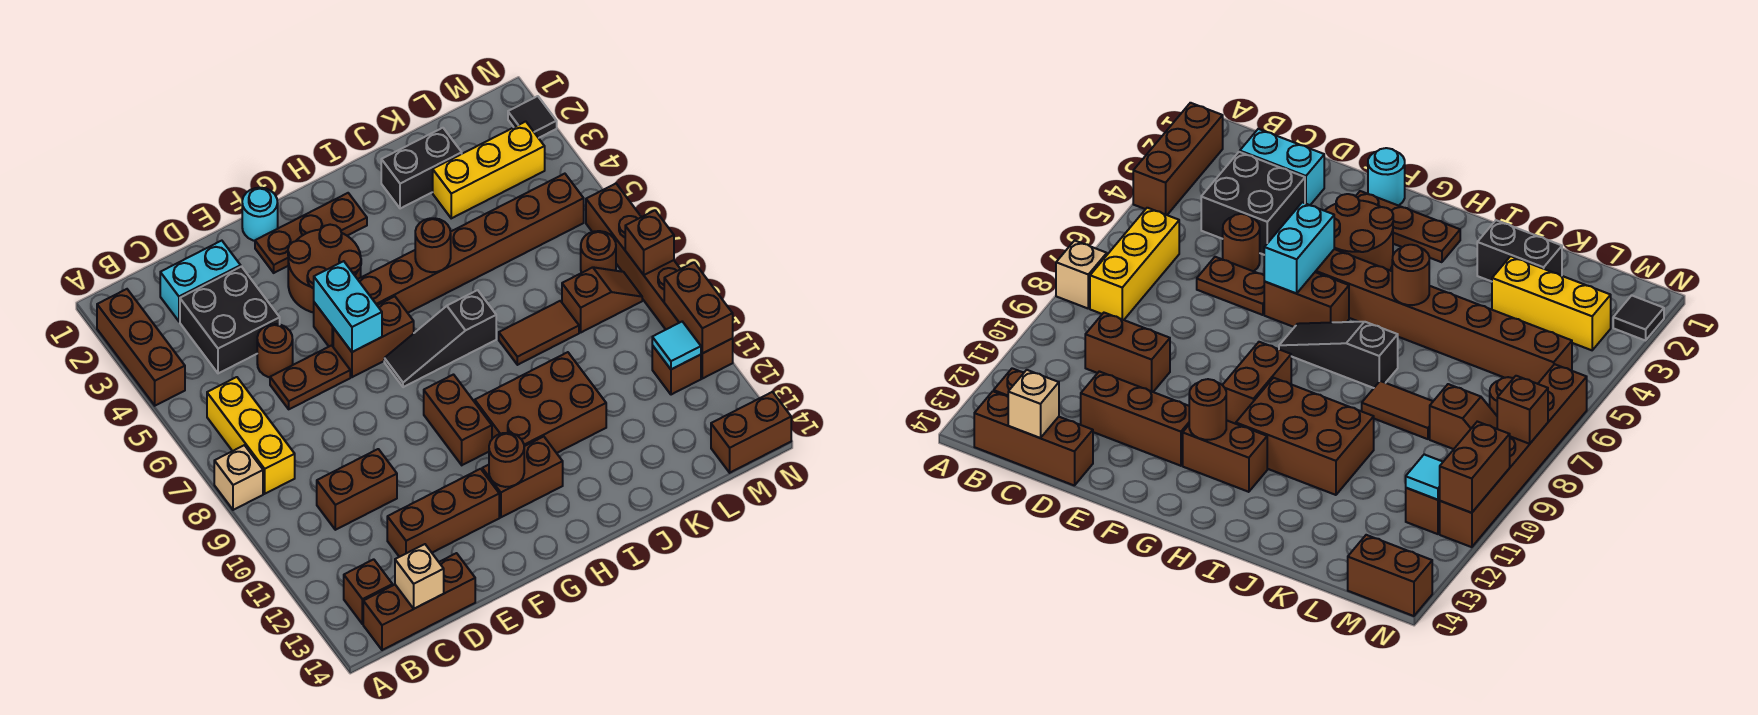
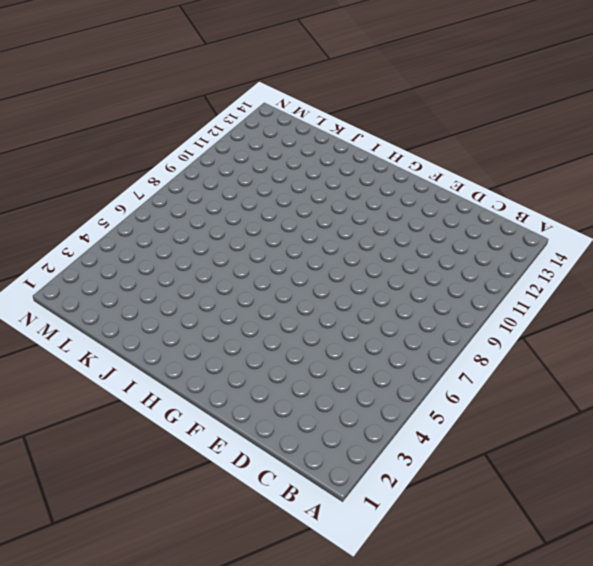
none -> brown 1x3 brick [97,289,185,406]
none -> tan 1x1 brick [214,445,263,510]
none -> yellow 1x3 brick [207,377,295,494]
none -> brown 1x1 brick [344,559,393,624]

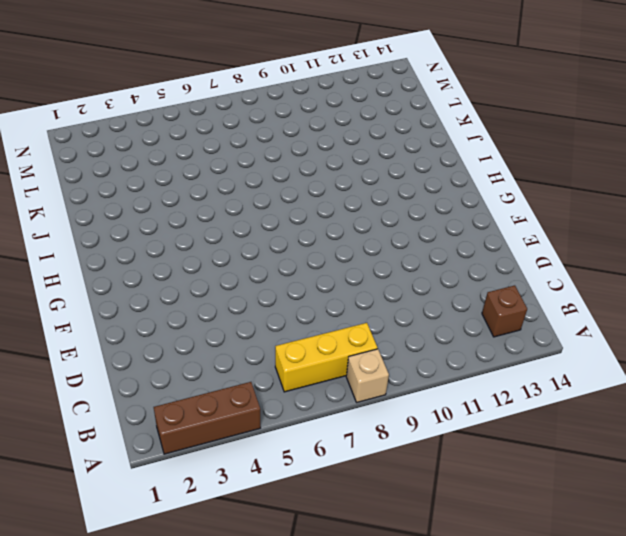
none -> brown 1x3 brick [363,553,475,650]
none -> cyan 1x2 brick [160,241,241,321]
none -> black 2x2 brick [180,267,280,373]
none -> brown 1x2 brick [317,449,397,530]

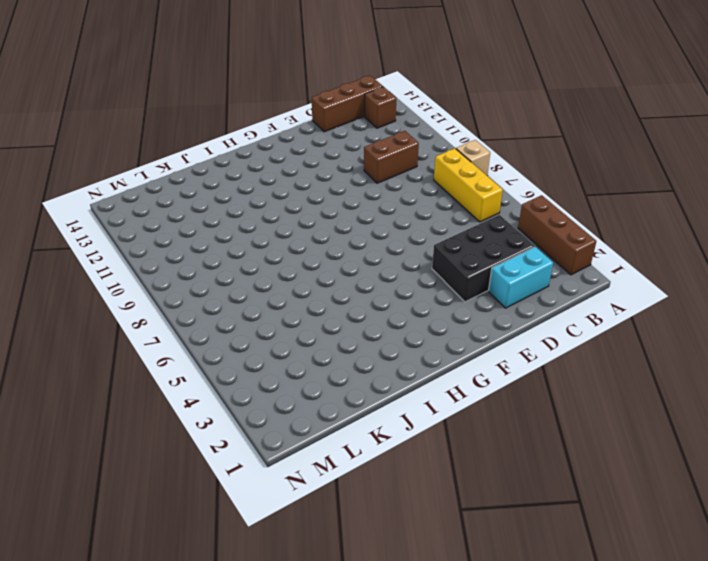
black 2x3 brick [432,215,534,302] -> black 2x2 brick [180,267,280,373]
none -> brown 1x1 round brick [257,324,293,377]
none -> brown 1x2 plate [270,345,350,409]
none -> brown 1x3 brick [387,469,499,557]
none -> cyan 1x1 round brick [242,188,278,241]

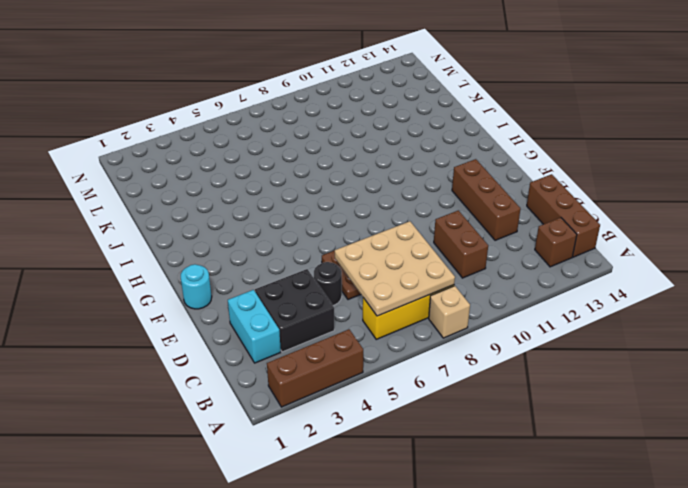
tan 3x3 plate [335,221,455,316] -> none
black 1x1 round brick [314,262,342,305] -> brown 1x1 round brick [257,324,293,377]
none -> brown 1x3 plate [255,193,367,273]
none -> brown 2x2 round brick [288,225,361,313]
none -> brown 1x8 brick [314,174,584,346]
none -> brown 1x2 brick [333,296,414,377]

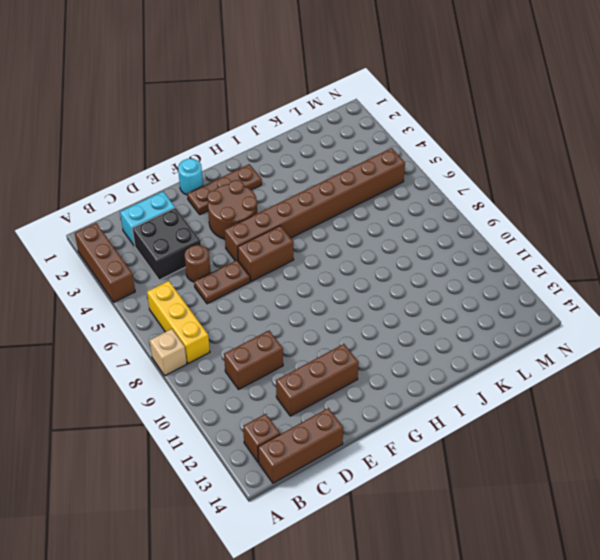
none -> black 1x3 slope [384,290,496,387]
none -> brown 1x2 brick [424,375,492,465]
none -> brown 1x2 brick [482,437,563,517]
none -> brown 2x3 brick [475,352,606,453]

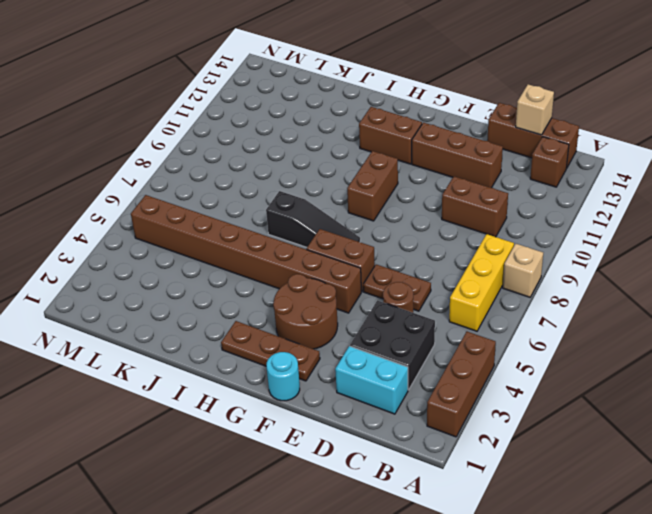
none -> brown 2x3 brick [475,352,606,453]
none -> black 1x2 brick [381,128,462,209]
none -> brown 1x2 tile [499,301,579,365]
none -> yellow 1x3 brick [433,121,545,218]

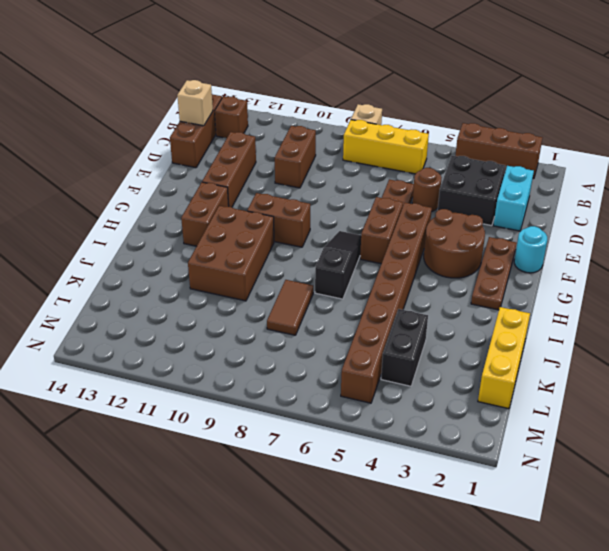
yellow 1x3 brick [478,307,530,409] -> yellow 1x3 brick moved to [433,121,545,218]
black 1x2 brick [381,309,428,386] -> black 1x2 brick moved to [381,128,462,209]
none -> brown 1x2 slope [562,267,642,332]
none -> brown 1x1 round brick [581,231,616,273]
none -> brown 1x1 brick [652,345,701,395]
none -> brown 1x2 brick [711,392,791,473]

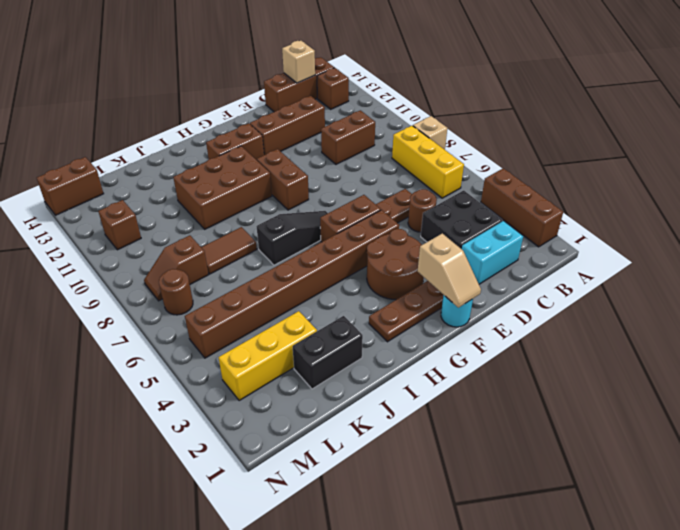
tan 1x2 slope [418,233,481,308] -> none
none -> black 1x1 tile [508,96,557,138]
none -> brown 1x6 brick [586,184,733,379]
none -> cyan 1x2 brick [314,261,382,352]
none -> brown 1x1 round brick [489,433,524,487]

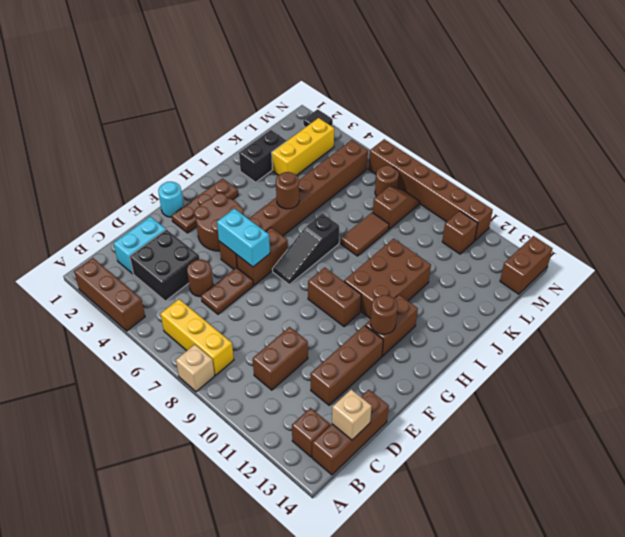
none -> cyan 1x1 tile [652,322,701,369]
none -> brown 1x1 brick [625,211,674,275]
none -> brown 1x2 brick [664,263,733,353]

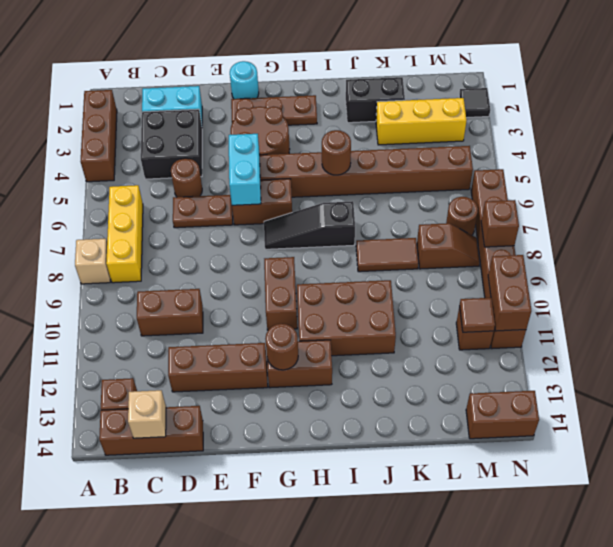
brown 1x1 tile [460,298,495,332] -> cyan 1x1 tile [652,322,701,369]

